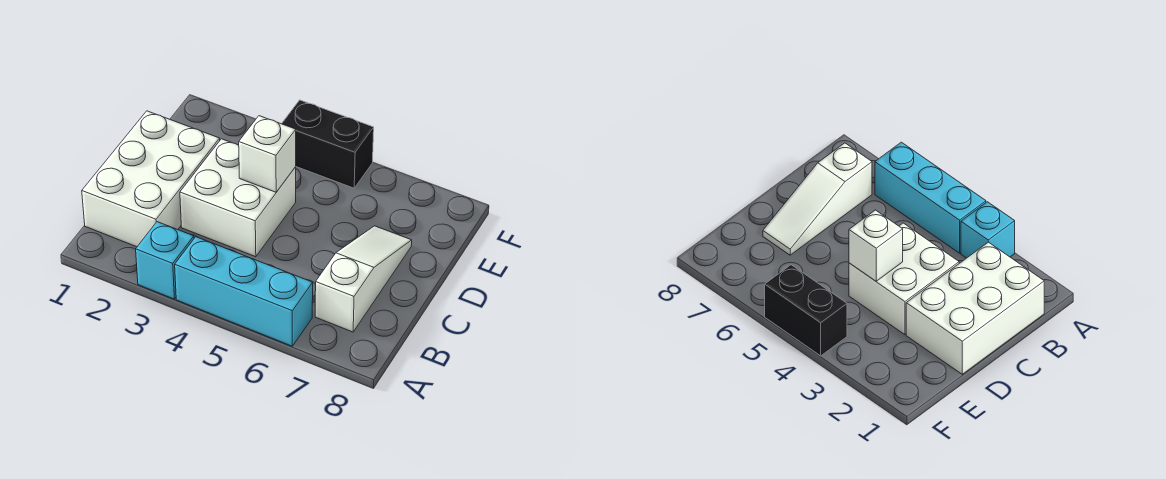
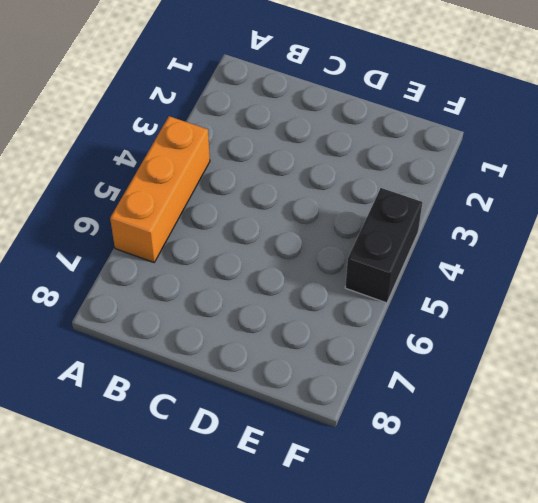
orange 1x3 brick [110,116,210,262] -> cyan 1x3 brick [175,237,313,346]
none -> cyan 1x1 brick [136,222,194,299]
none -> white 2x3 brick [82,111,220,247]

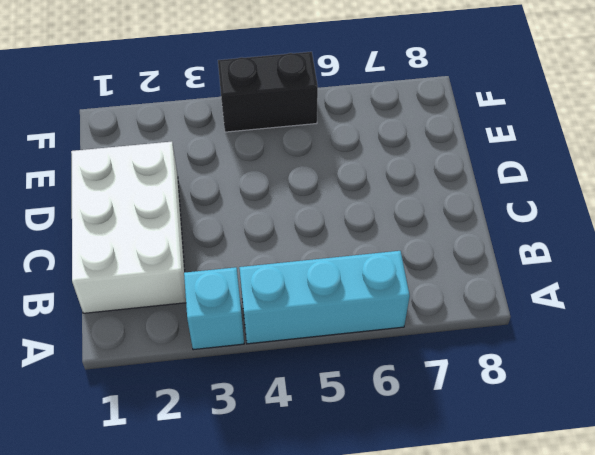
none -> white 1x3 slope [315,226,412,332]
none -> white 2x2 brick [180,139,296,257]

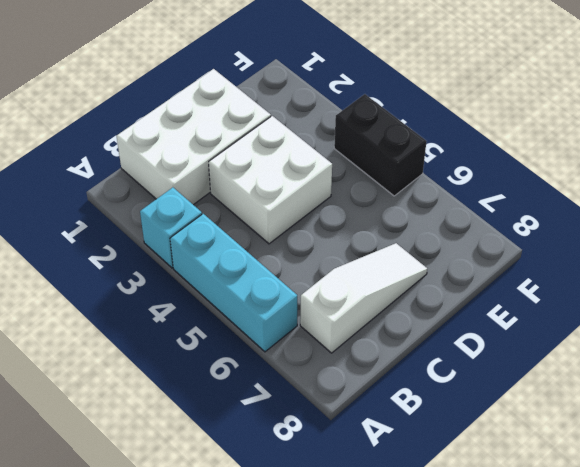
none -> white 1x1 brick [239,116,296,192]

